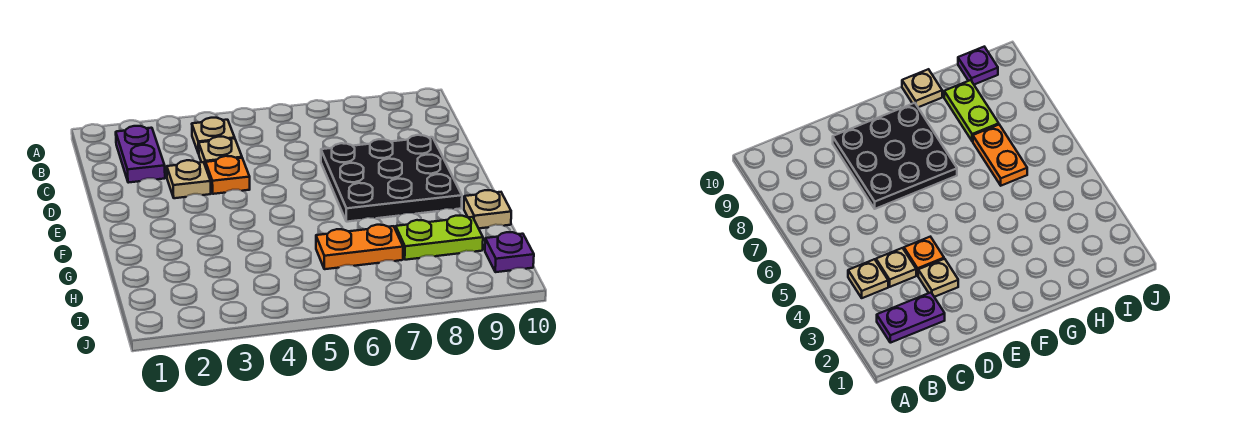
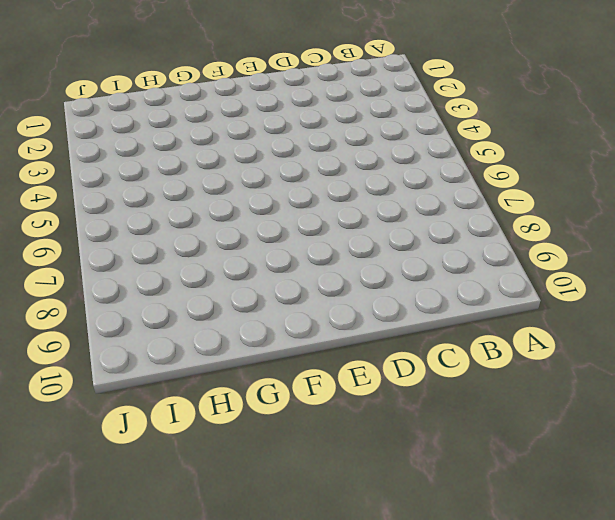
none -> purple 1x2 plate [116,126,165,183]
none -> tan 1x1 plate [192,118,235,154]

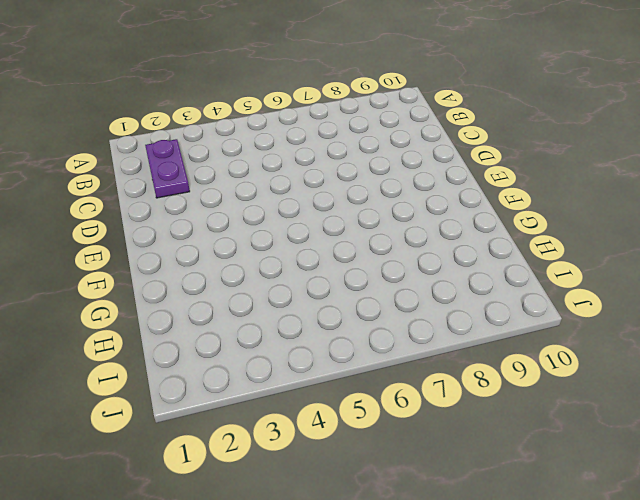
none -> tan 1x1 plate [192,118,235,154]
none -> tan 1x1 plate [199,137,242,167]

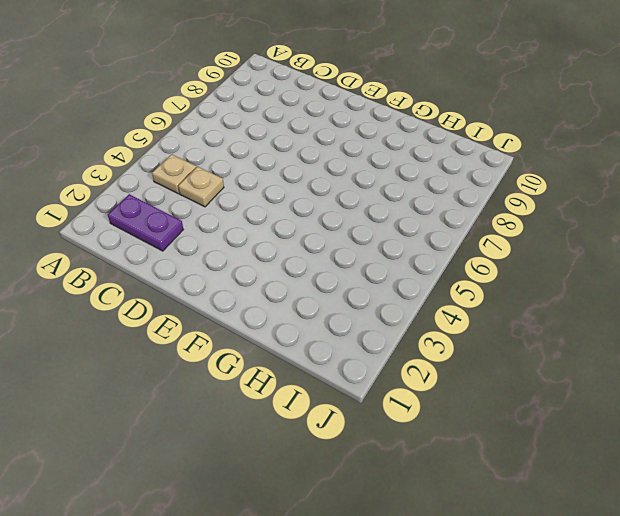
none -> tan 1x1 plate [167,160,211,198]
none -> orange 1x1 plate [206,156,250,194]

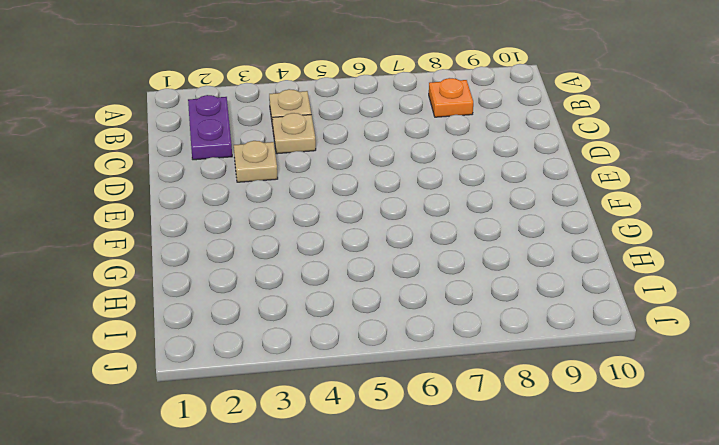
orange 1x1 plate [429,78,473,117] -> orange 1x1 plate moved to [206,156,250,194]
none -> black 3x3 plate [321,135,462,222]
none -> tan 1x1 plate [464,190,511,228]

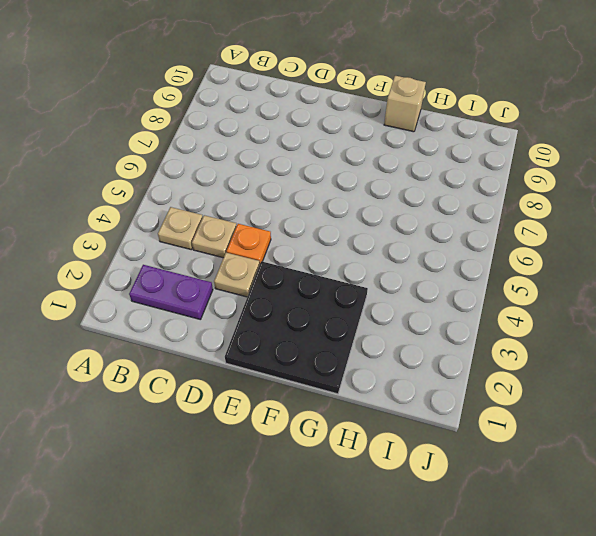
black 3x3 plate [225,261,368,394] -> black 3x3 plate moved to [321,135,462,222]
tan 1x1 brick [384,76,426,132] -> tan 1x1 plate [464,190,511,228]
none -> orange 1x2 plate [316,225,403,269]
none -> lime 1x2 plate [396,216,483,260]

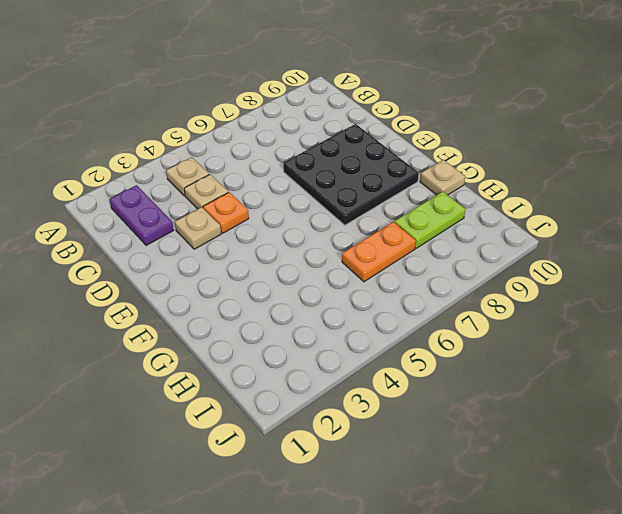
none -> purple 1x1 plate [485,232,534,272]

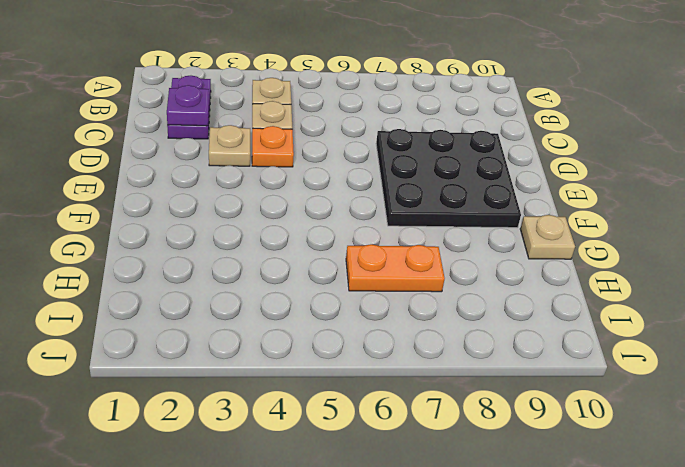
purple 1x1 plate [167,85,209,126] -> purple 1x1 plate moved to [485,232,534,272]
none -> lime 1x2 plate [396,216,483,260]

